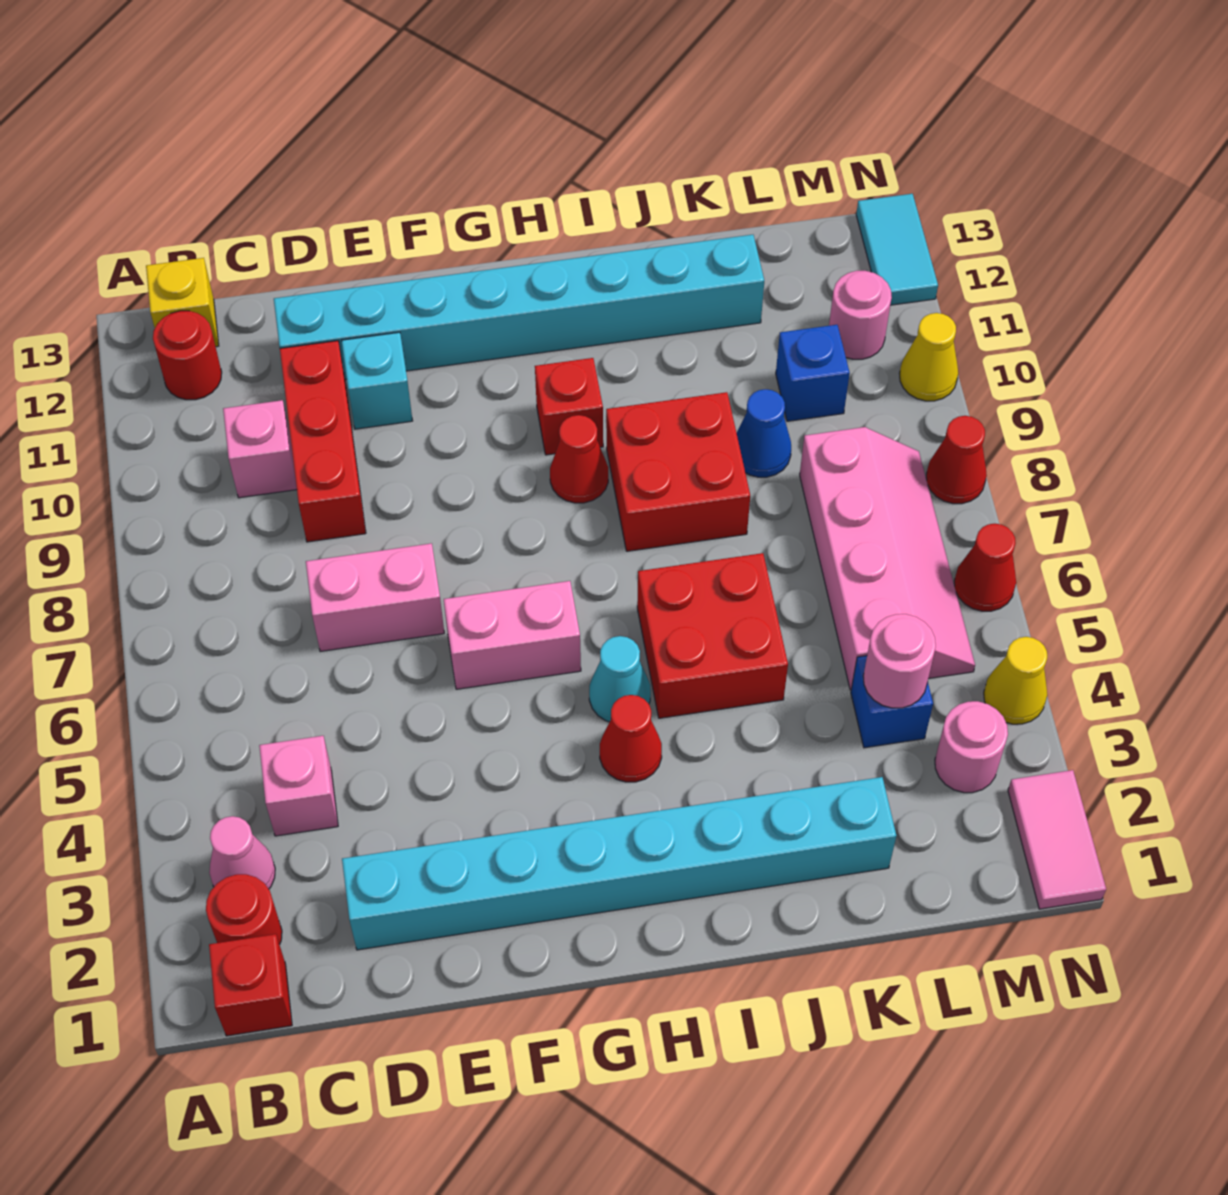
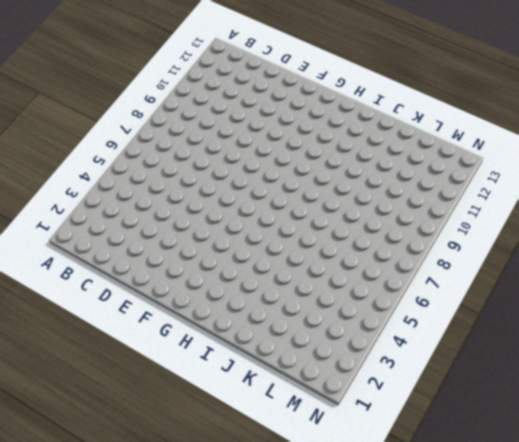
none -> red 1x1 brick [209,934,292,1036]
none -> red 1x1 round brick [206,874,282,944]
none -> pink 1x1 cone [209,816,275,889]
none -> red 1x1 round brick [153,311,222,400]

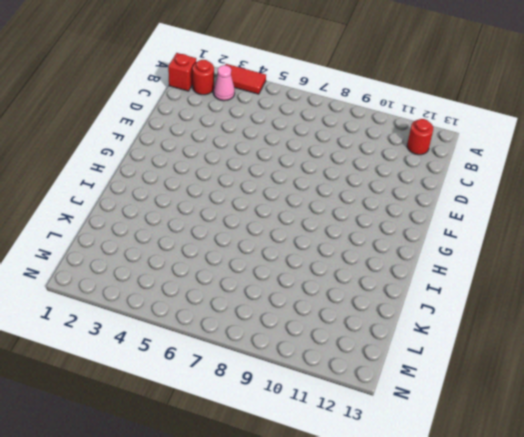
red 1x2 tile [225,64,266,94] -> none
none -> yellow 1x1 brick [146,258,219,347]
none -> pink 1x1 brick [259,736,338,836]
none -> pink 1x1 brick [223,400,297,498]
none -> cyan 1x8 brick [342,777,897,950]

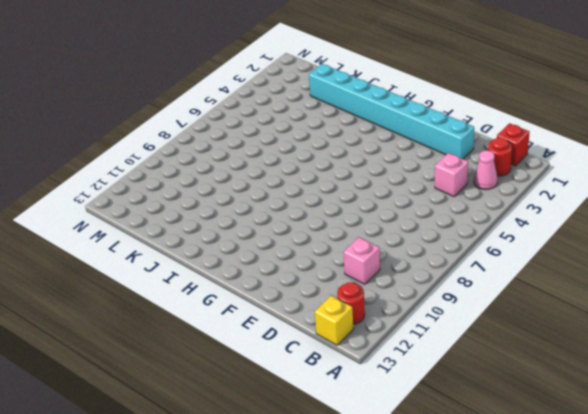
none -> pink 1x2 brick [306,543,444,652]
none -> red 1x3 brick [280,341,366,542]
none -> cyan 1x8 brick [274,235,764,379]
none -> cyan 1x1 brick [342,332,413,429]

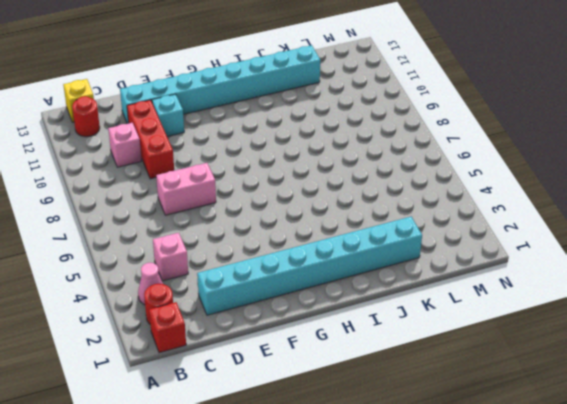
none -> pink 1x2 brick [444,581,581,689]
none -> red 1x1 cone [600,695,662,782]
none -> cyan 1x1 cone [589,636,651,722]
none -> red 1x1 cone [550,415,608,503]

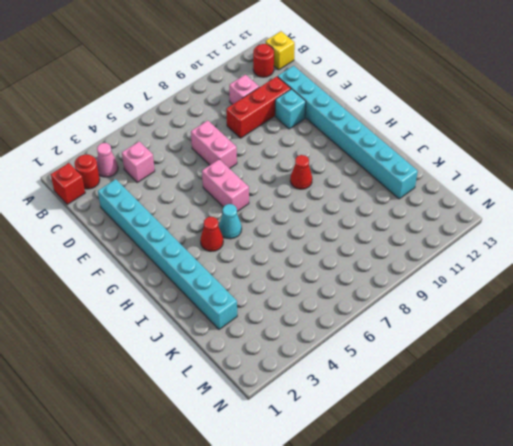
none -> red 1x1 brick [535,358,603,455]
none -> red 2x2 brick [637,553,788,718]
none -> red 2x2 brick [606,392,750,551]
none -> blue 1x1 cone [737,389,791,477]

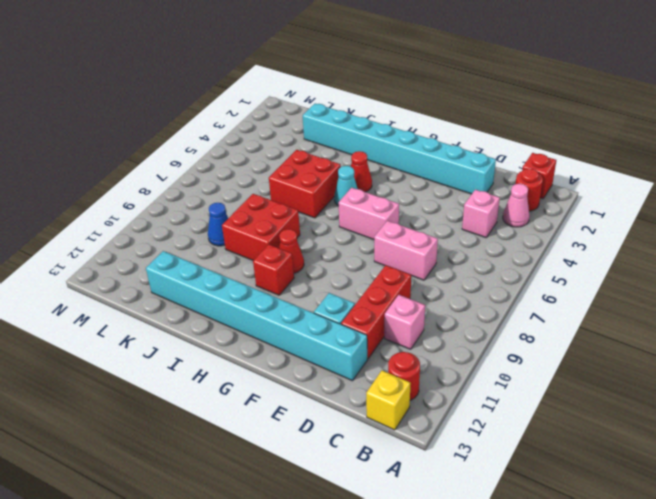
none -> blue 1x1 brick [851,656,933,748]
none -> pink 2x4 slope [800,427,975,690]
none -> blue 1x1 brick [776,325,850,421]
none -> pink 1x1 round brick [935,701,1008,793]

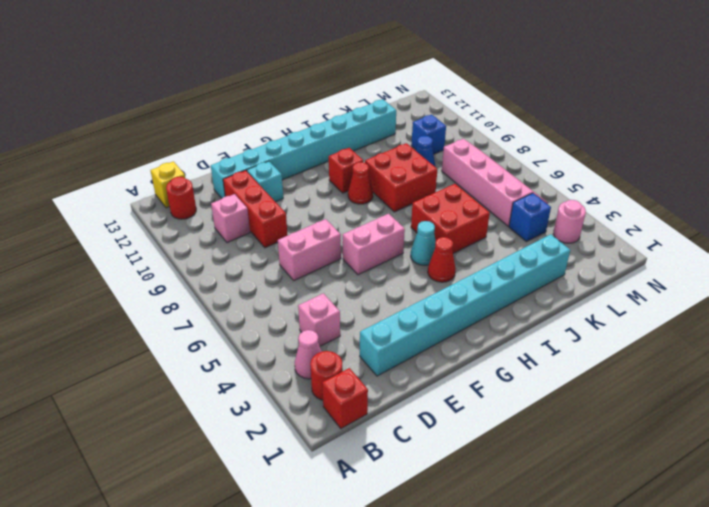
none -> pink 1x1 round brick [829,271,892,359]
none -> pink 1x2 tile [1008,770,1106,909]
none -> yellow 1x1 cone [984,637,1047,724]
none -> red 1x1 cone [954,524,1016,611]

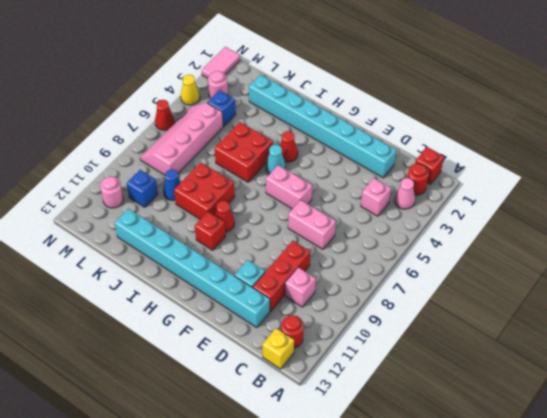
none -> red 1x1 cone [926,416,987,504]
none -> yellow 1x1 cone [900,313,958,401]
none -> cyan 1x2 tile [856,194,938,305]
none -> pink 1x1 round brick [863,614,936,708]

